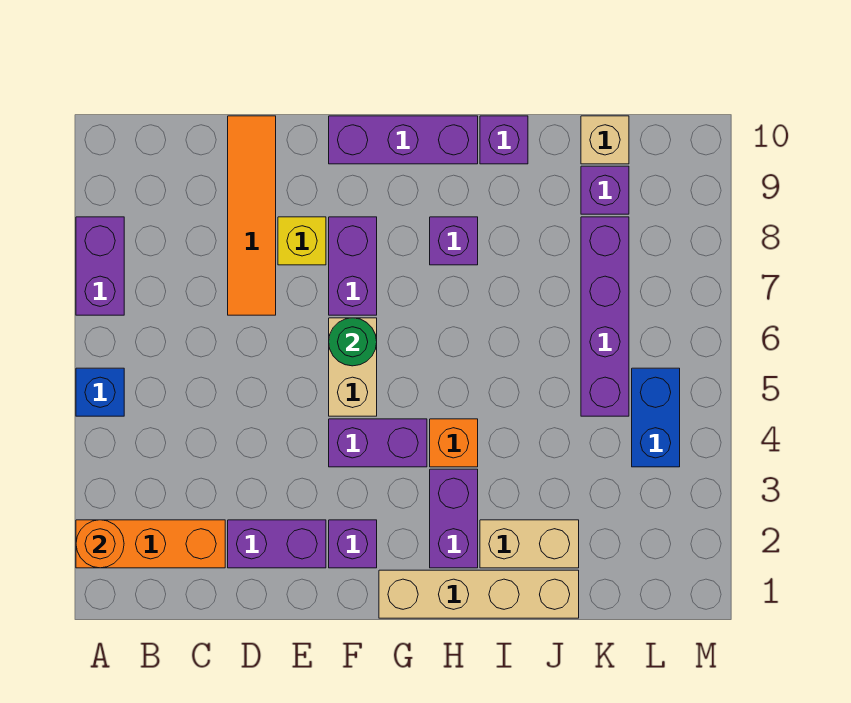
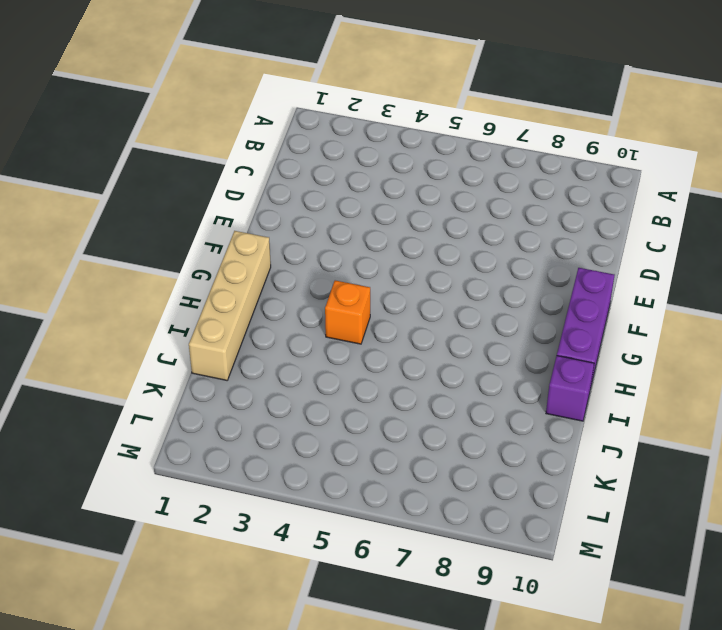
none -> orange 1x3 brick [76,520,225,568]
none -> blue 1x1 brick [76,368,124,416]
none -> purple 1x2 brick [76,217,124,315]

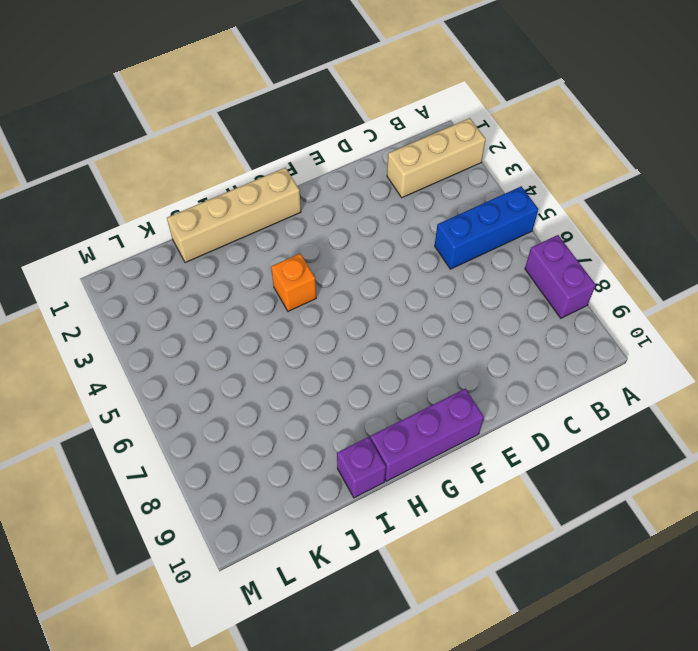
tan 1x3 brick [387,118,486,198] -> orange 1x3 brick [76,520,225,568]
blue 1x3 brick [435,186,538,269] -> blue 1x1 brick [76,368,124,416]
none -> purple 1x2 brick [228,520,326,568]
none -> orange 1x4 tile [228,116,276,315]
none -> yellow 1x1 brick [278,217,326,265]

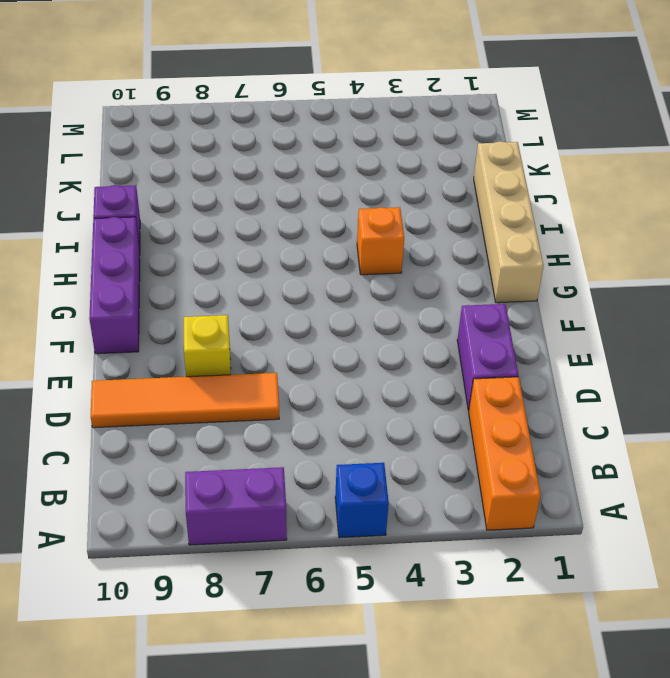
none -> purple 1x1 brick [329,520,377,568]
none -> purple 1x2 brick [329,419,427,467]
none -> tan 1x2 brick [329,318,377,416]

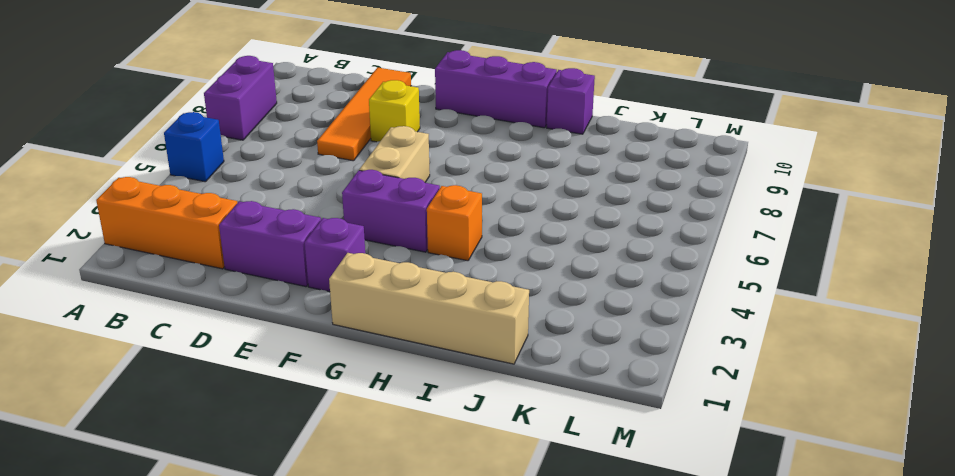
none -> purple 1x2 brick [329,217,377,315]
none -> purple 1x2 brick [430,469,478,568]
none -> purple 1x1 brick [430,217,478,265]

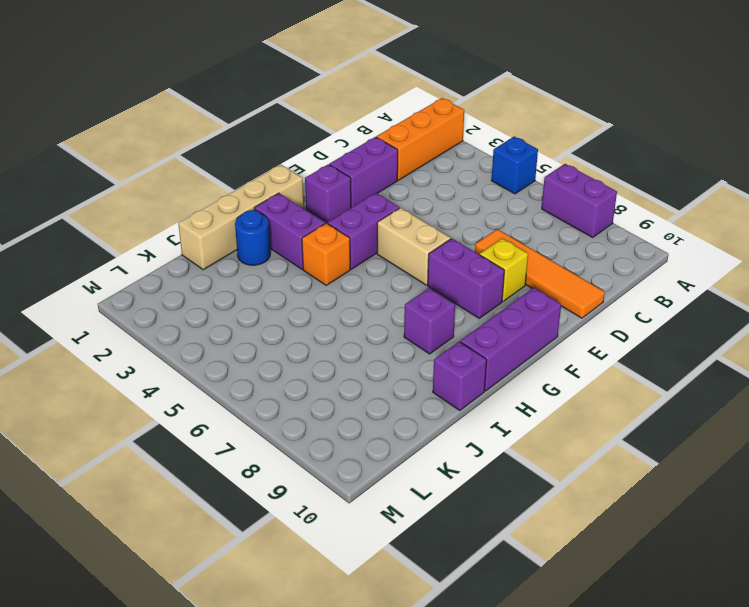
blue 1x1 round brick [235,210,270,265] -> tan 1x2 brick [480,520,579,568]
none -> purple 1x4 brick [581,217,629,416]
none -> purple 1x1 brick [581,166,629,214]
none -> tan 1x1 brick [581,116,629,164]

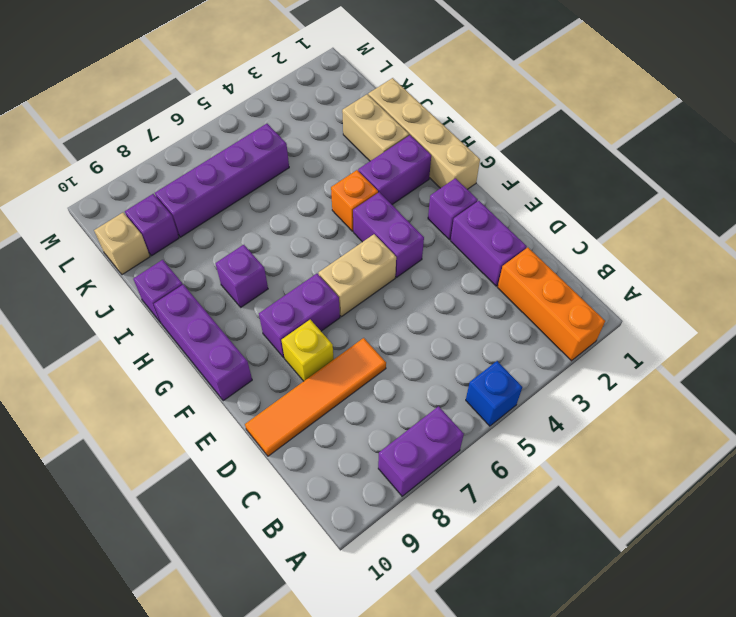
none -> blue 1x2 brick [632,368,680,467]
none -> orange 1x1 round brick [76,520,124,568]
none -> green 1x1 round brick [329,318,377,366]

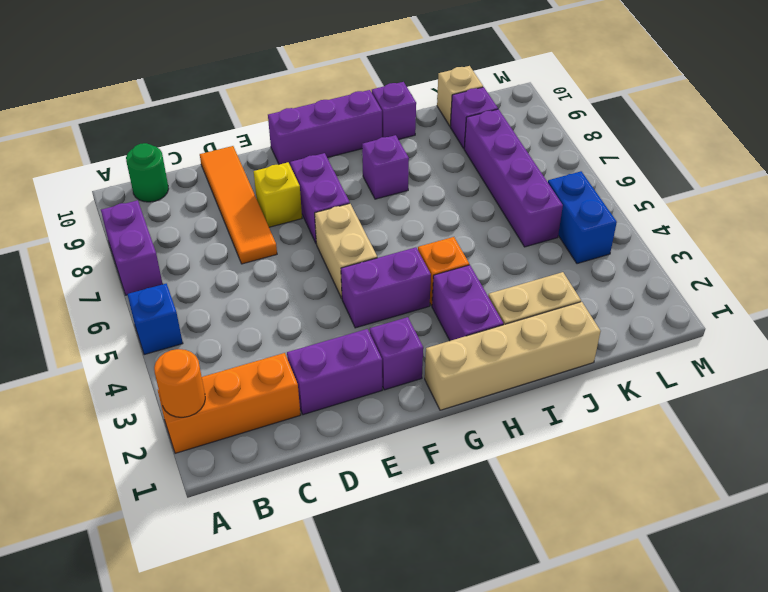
green 1x1 round brick [126,143,169,202] -> green 1x1 round brick moved to [329,318,377,366]

